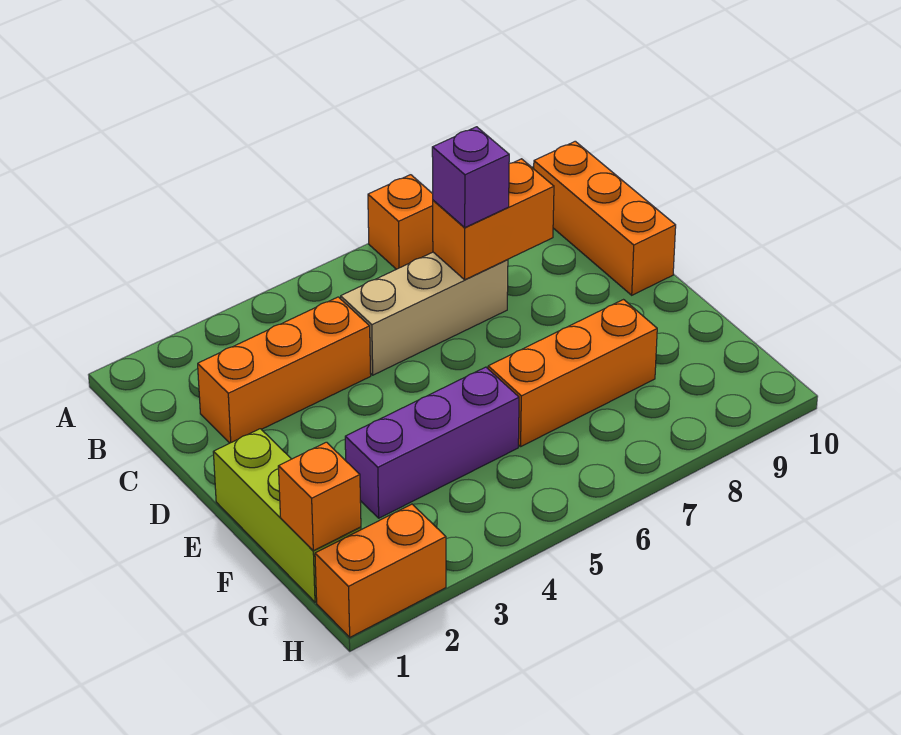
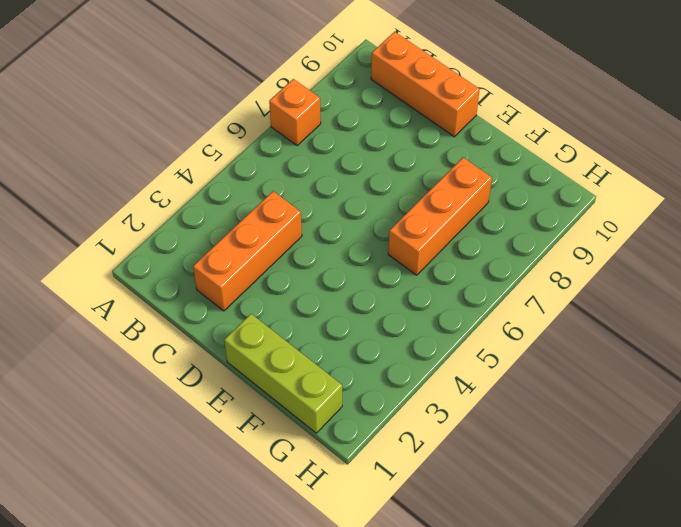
none -> tan 1x3 brick [341,252,508,375]
none -> purple 1x3 brick [345,367,519,518]

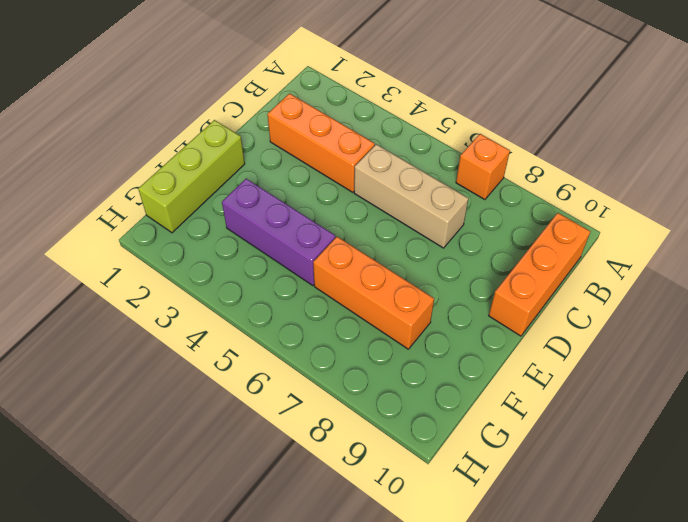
none -> orange 1x2 brick [315,504,446,637]
none -> orange 1x2 brick [433,159,554,280]

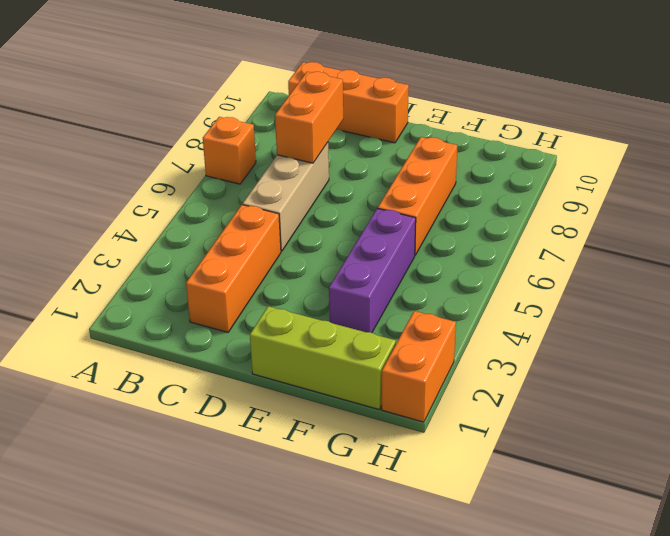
none -> orange 1x1 brick [278,442,361,551]
none -> purple 1x1 brick [432,127,509,227]

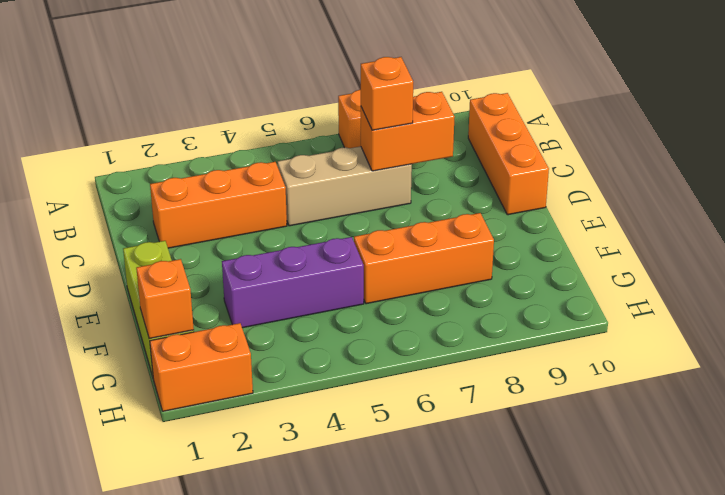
orange 1x1 brick [361,57,413,130] -> purple 1x1 brick [432,127,509,227]

